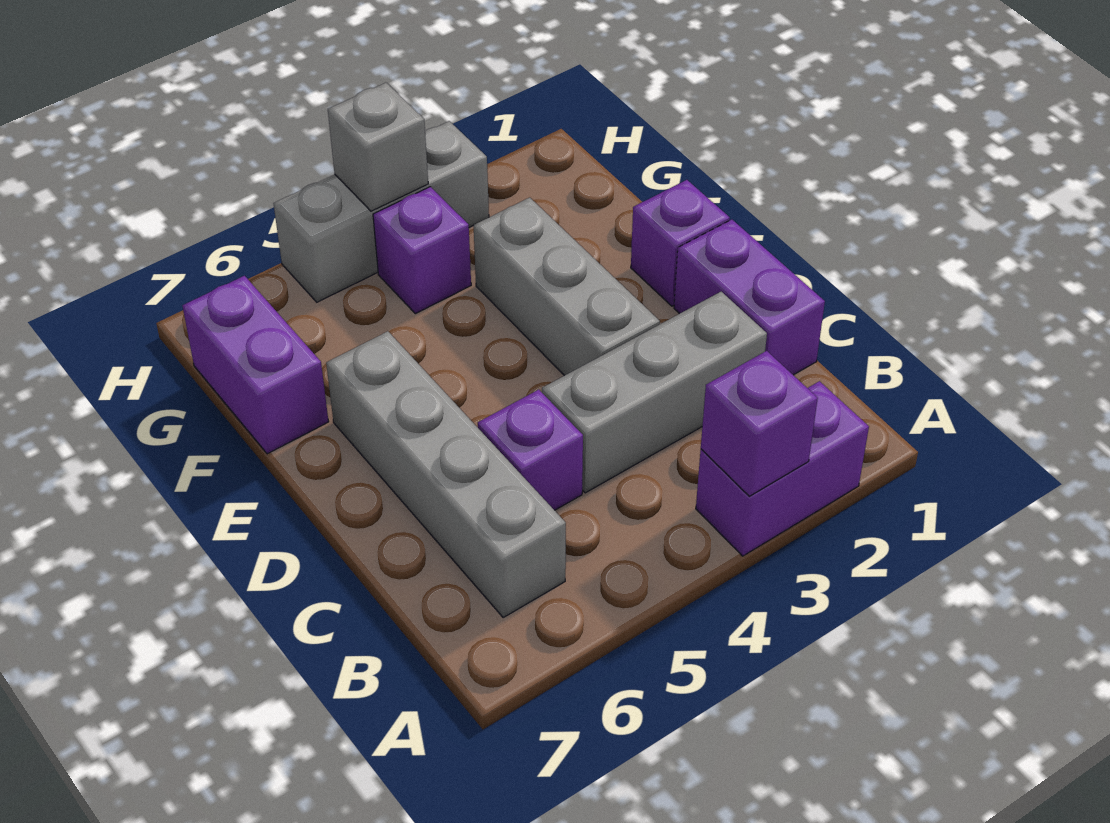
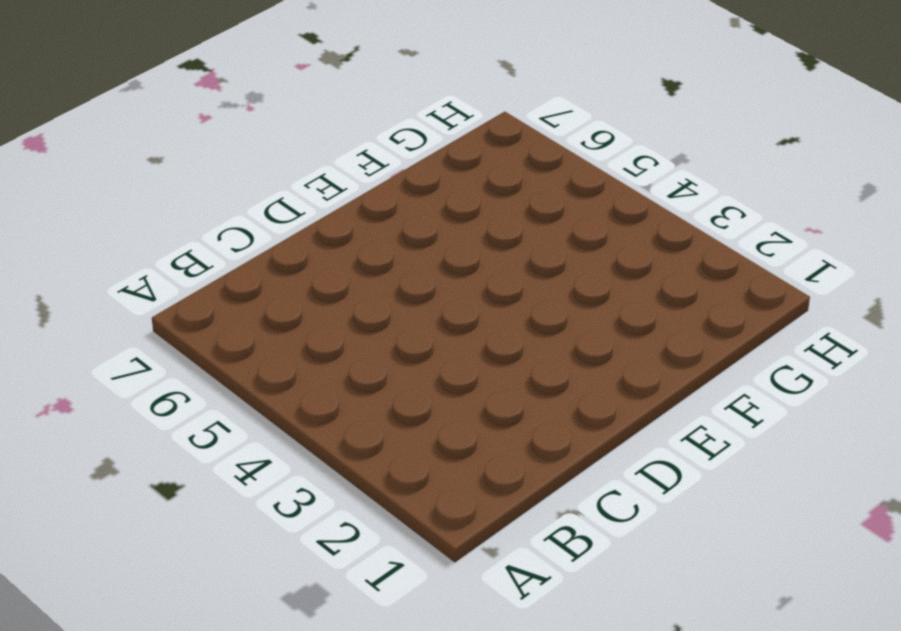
none -> purple 1x2 brick [696,381,869,556]
none -> grey 1x4 brick [326,331,566,617]
none -> purple 1x2 brick [674,220,825,375]

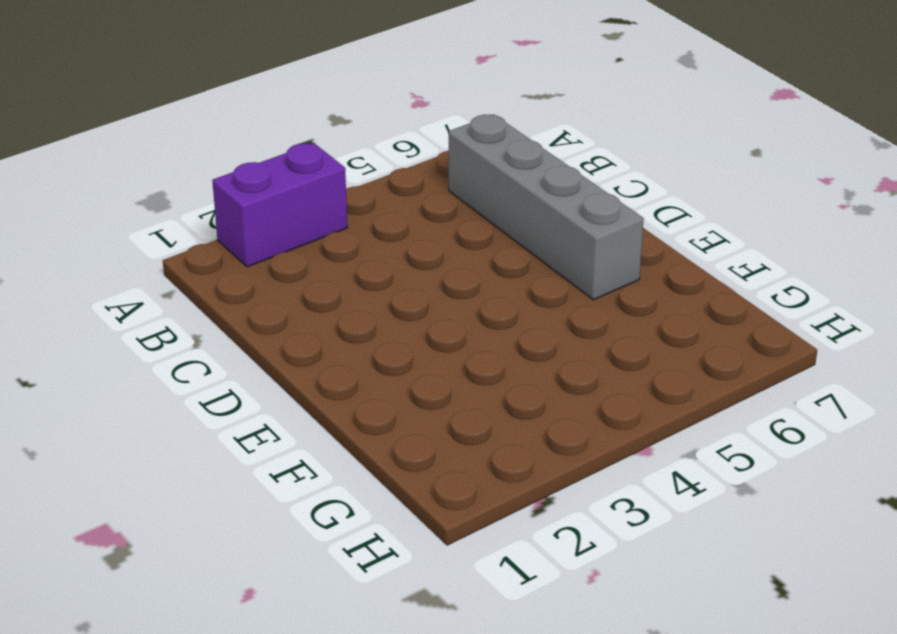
none -> purple 1x2 brick [674,220,825,375]
none -> grey 1x3 brick [542,292,767,493]
none -> purple 1x1 brick [478,390,583,510]

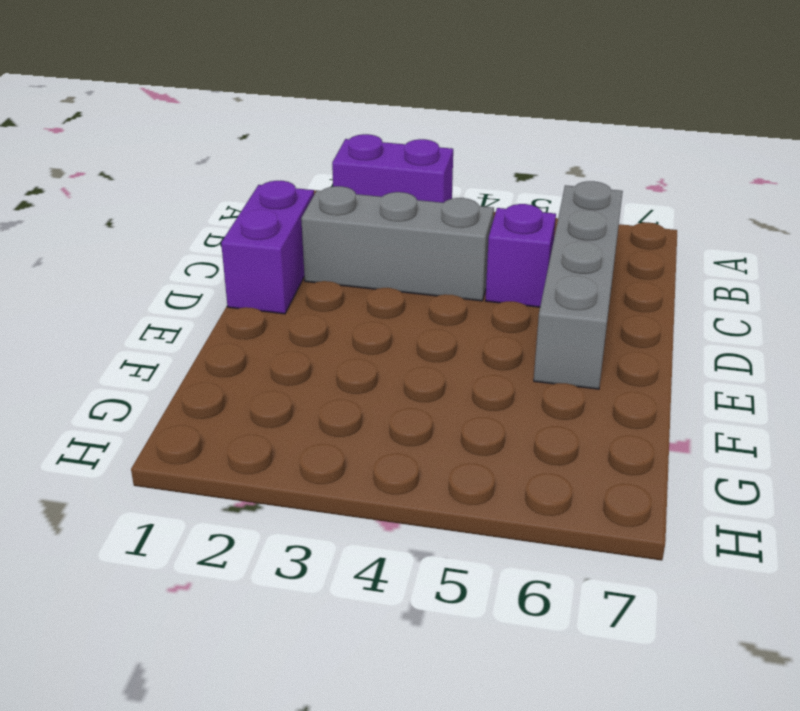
none -> grey 1x3 brick [474,198,660,376]
none -> purple 1x1 brick [631,180,730,306]
none -> purple 1x2 brick [183,276,329,454]

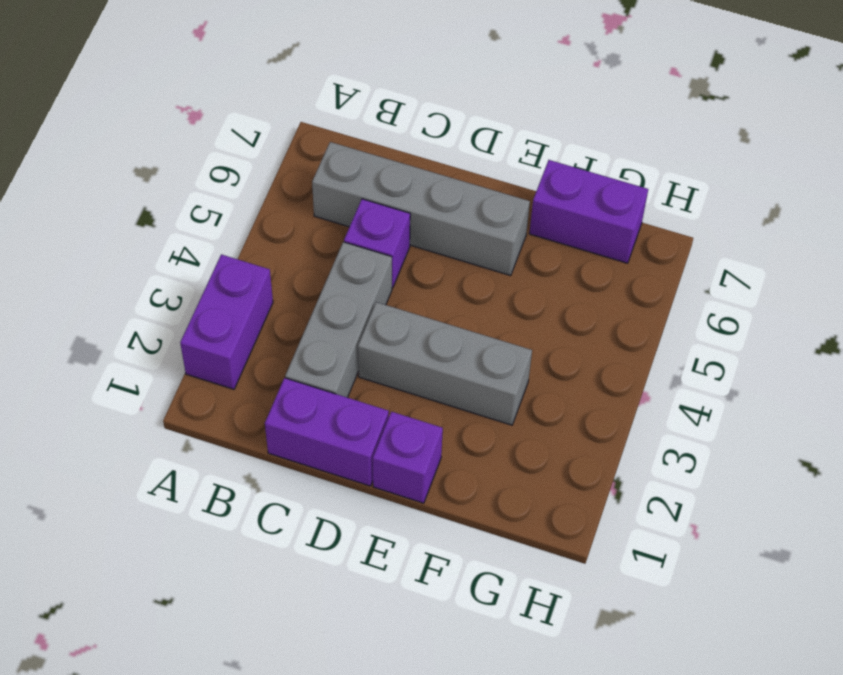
none -> purple 1x1 brick [373,187,471,314]
none -> grey 1x3 brick [273,121,489,302]
none -> purple 1x1 brick [701,351,818,496]

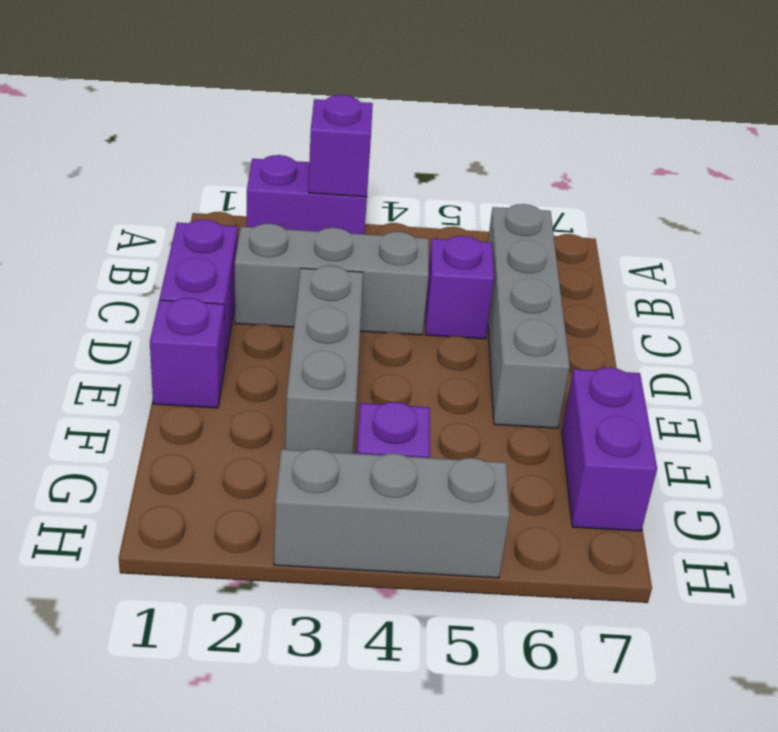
none -> grey 1x1 brick [328,83,428,211]

